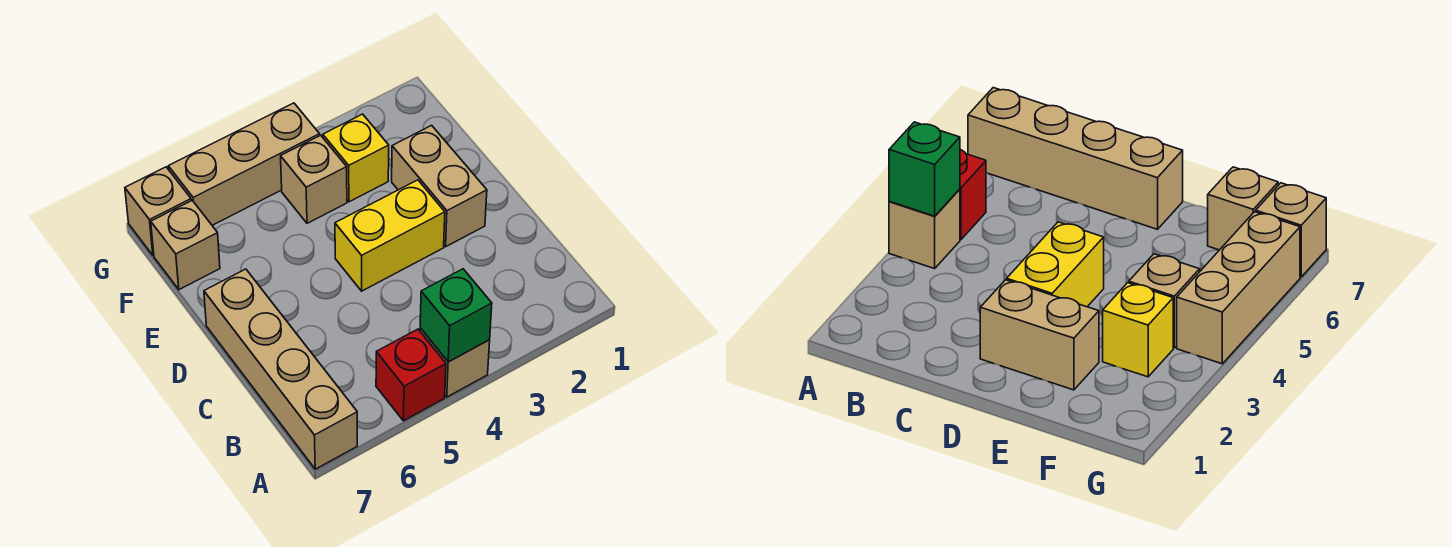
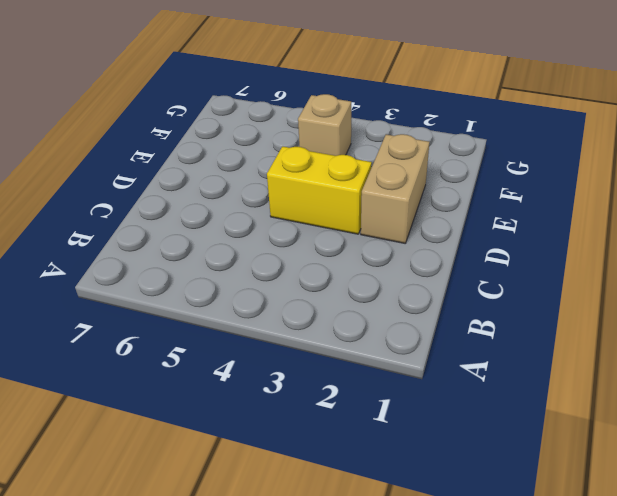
none -> tan 1x1 brick [420,328,490,397]
none -> red 1x1 brick [376,329,446,421]

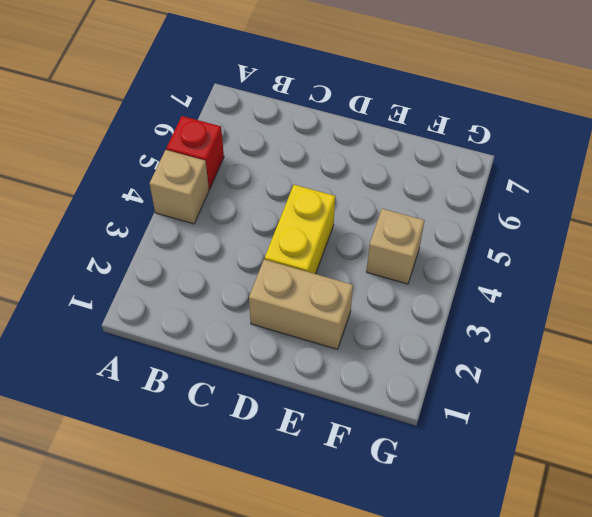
none -> tan 1x4 brick [204,269,357,469]
none -> yellow 1x1 brick [323,114,389,202]

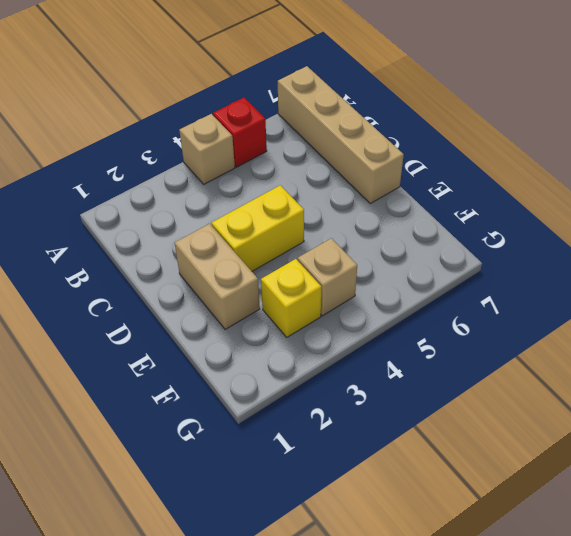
none -> tan 1x1 brick [151,201,220,290]
none -> tan 1x3 brick [168,103,320,225]

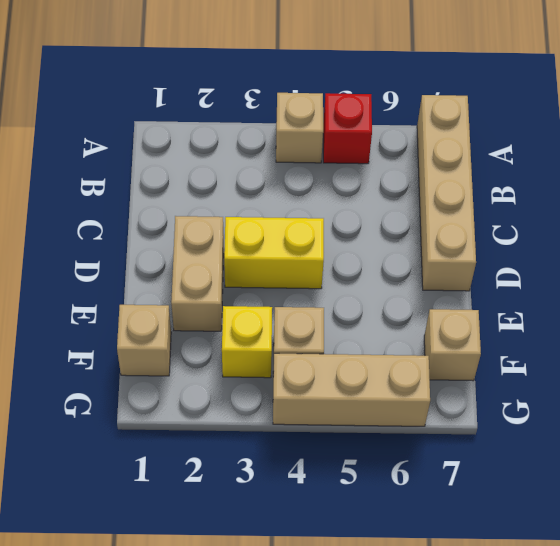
tan 1x1 brick [117,305,171,376] -> tan 1x1 brick moved to [125,167,191,255]
none -> green 1x1 brick [420,269,492,362]

